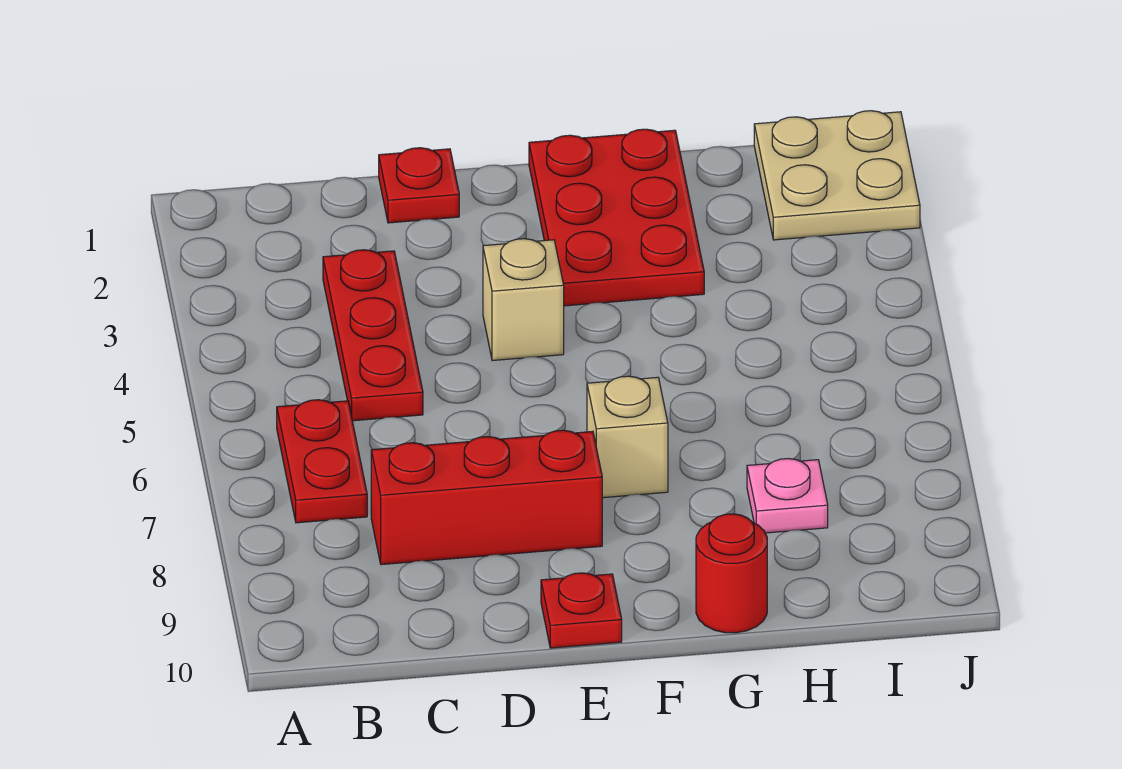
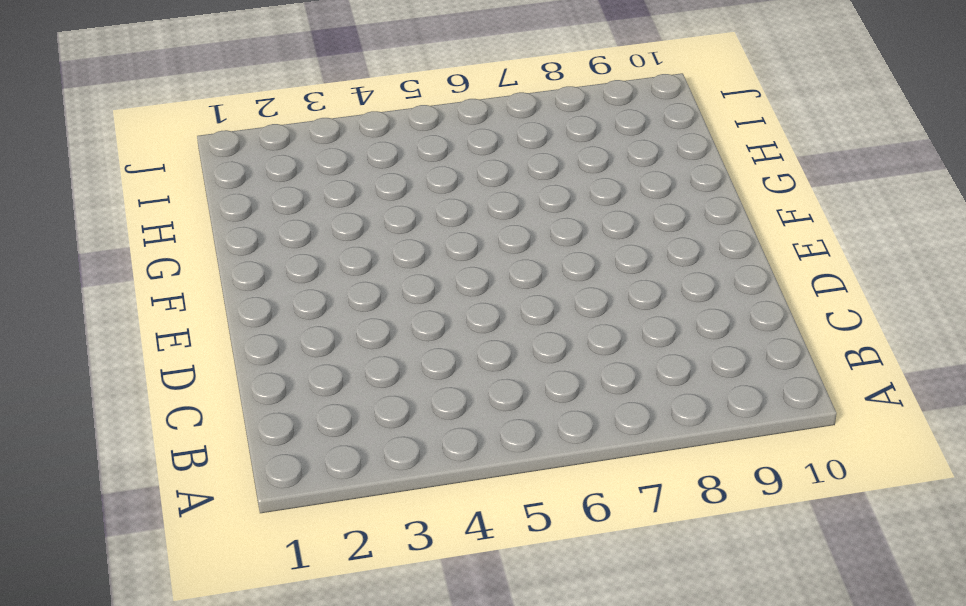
none -> red 1x2 plate [277,400,367,523]
none -> red 1x3 plate [323,250,423,421]

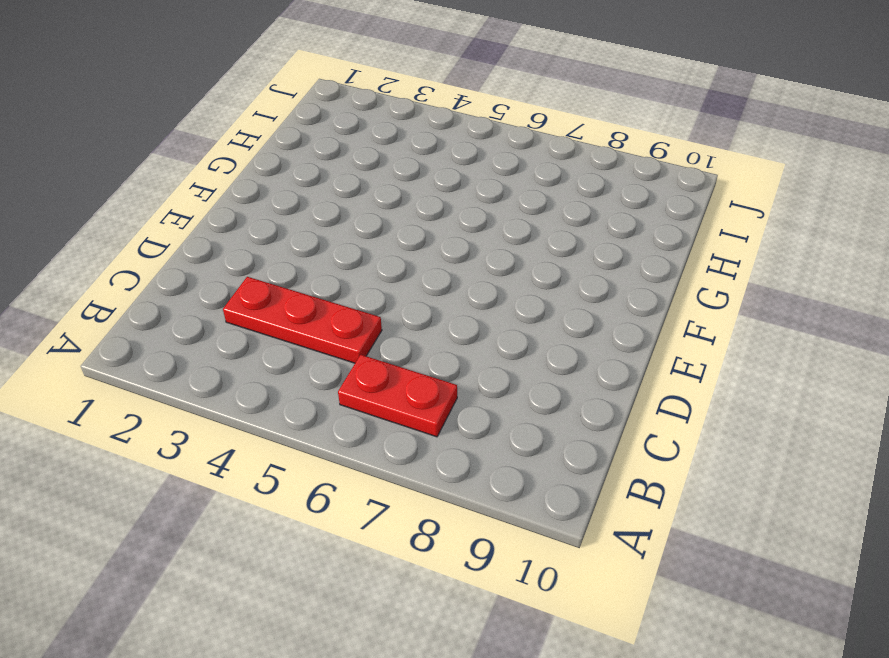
none -> red 1x3 brick [371,430,602,565]
none -> red 1x1 plate [379,148,459,223]

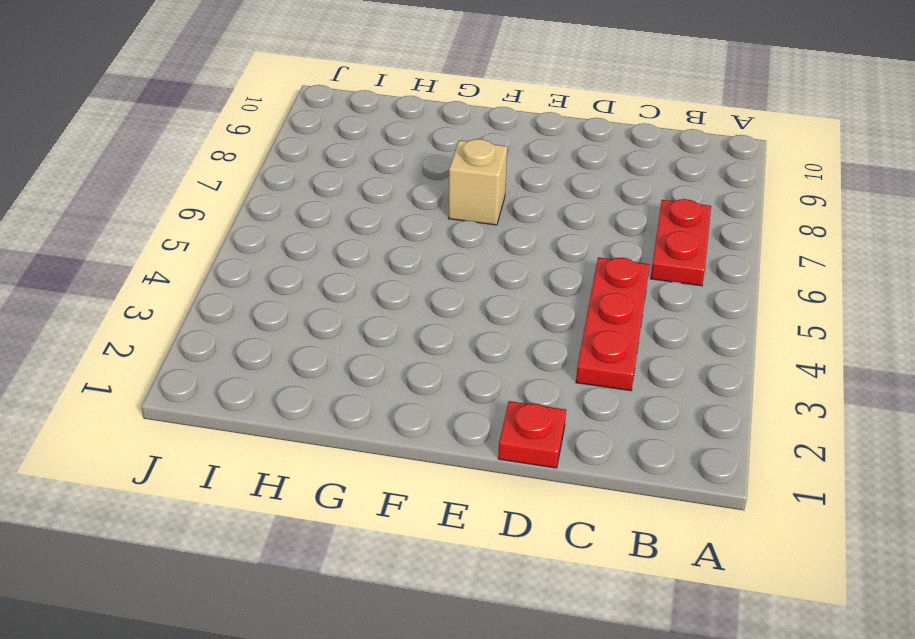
none -> red 1x3 brick [371,430,602,565]
none -> tan 1x1 brick [483,239,564,361]

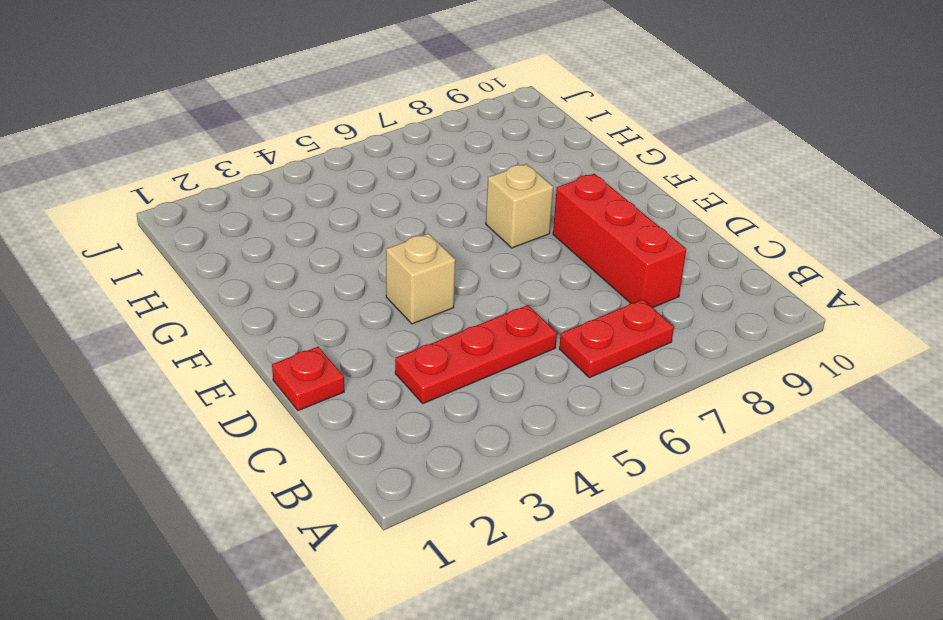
none -> red 1x1 plate [541,573,622,648]
none -> red 2x3 plate [529,129,704,306]

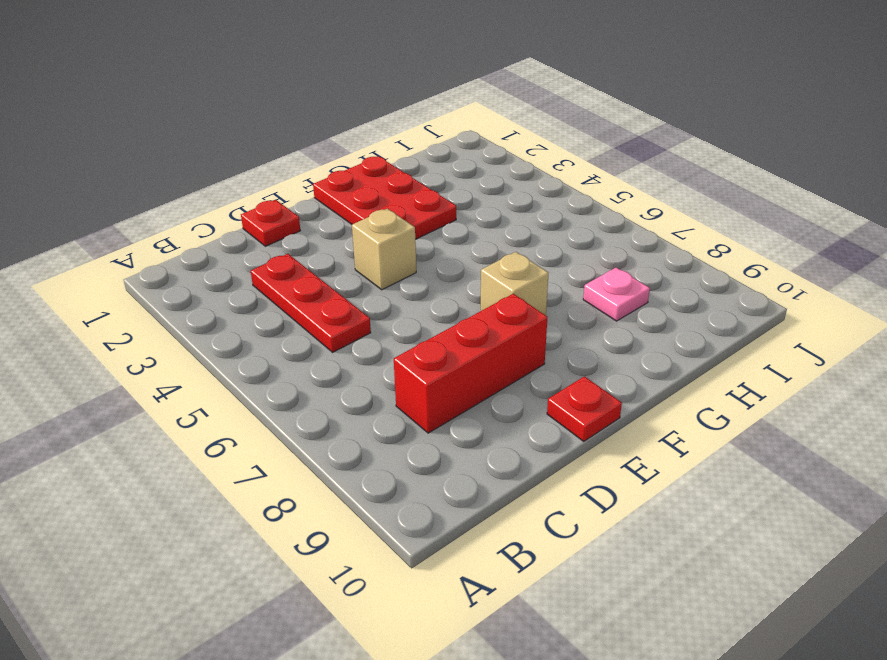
none -> red 1x2 plate [277,400,367,523]
none -> red 1x1 round brick [696,514,767,633]

